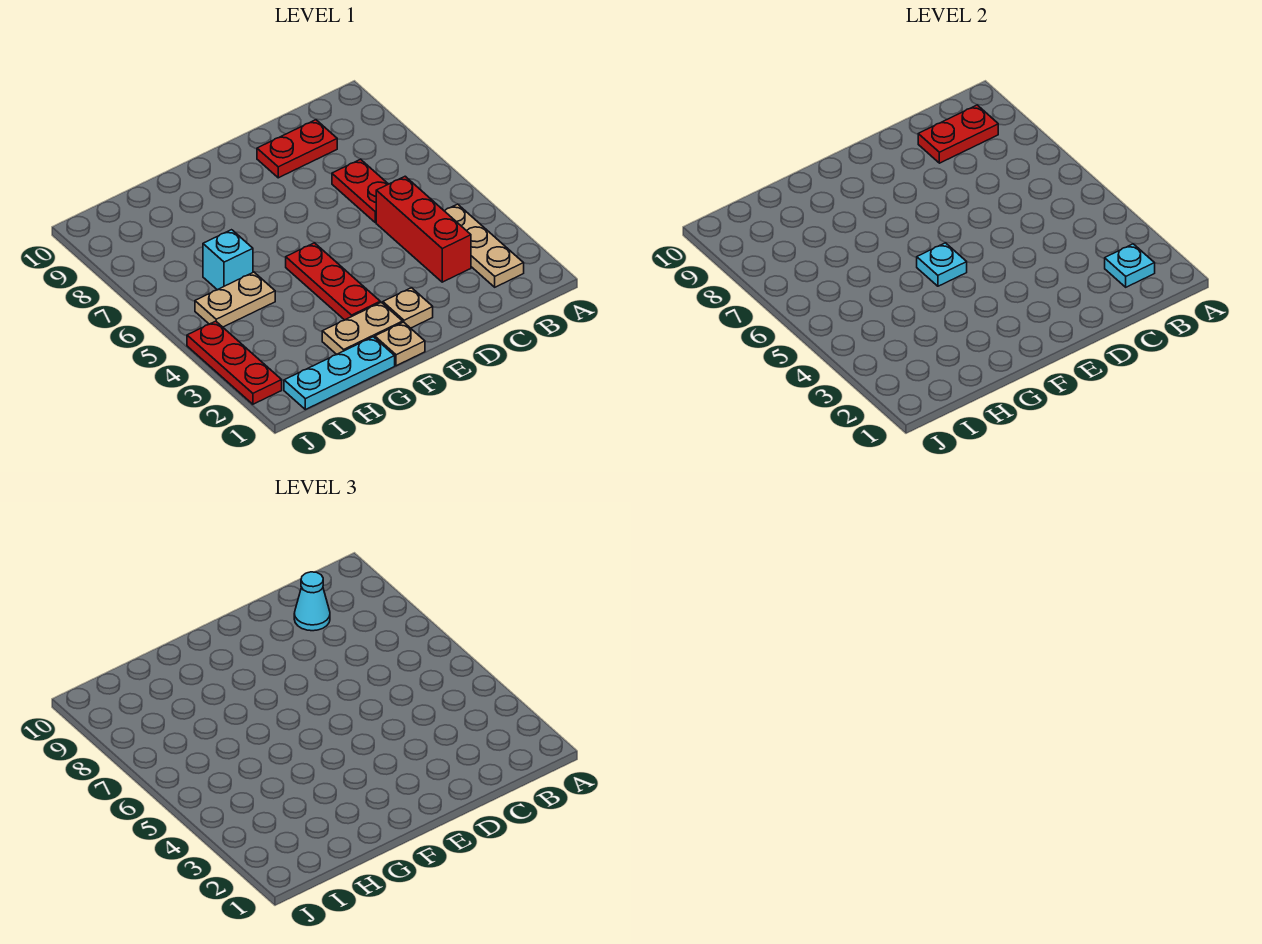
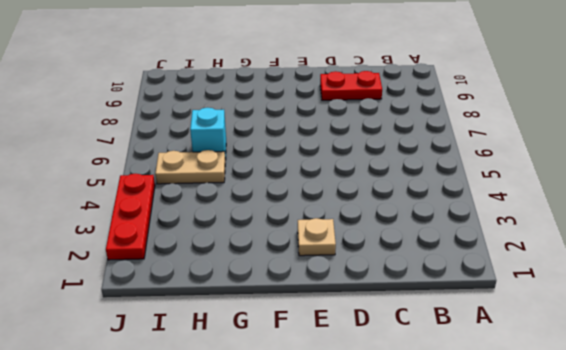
none -> tan 1x3 plate [445,204,524,287]
none -> red 1x3 brick [376,176,471,282]
none -> red 1x2 plate [332,159,388,223]

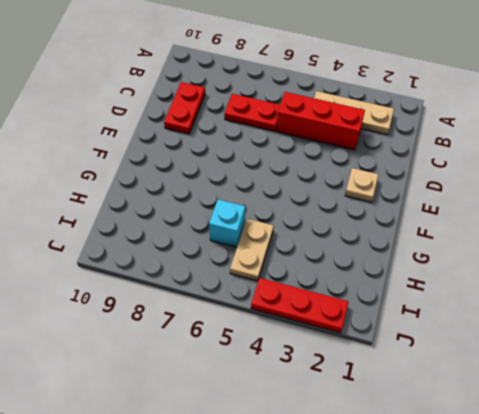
none -> tan 1x1 plate [375,322,425,366]
none -> tan 1x2 plate [322,302,403,354]
none -> red 1x3 plate [286,243,380,320]

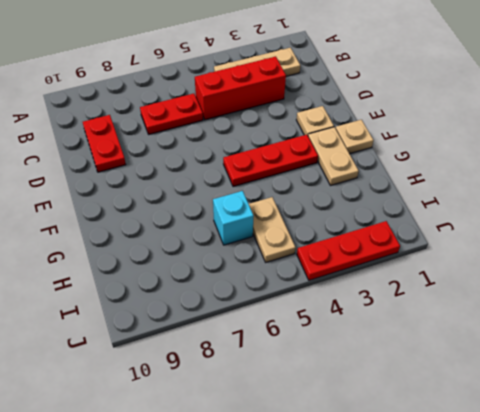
none -> cyan 1x3 plate [284,337,395,410]
none -> cyan 1x1 plate [1105,244,1155,287]
none -> red 1x2 plate [918,105,998,163]

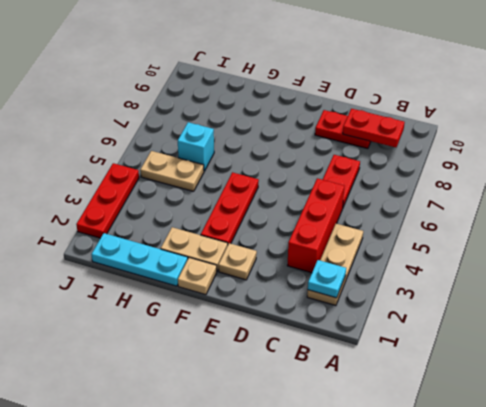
none -> cyan 1x1 plate [917,243,967,286]
none -> cyan 1x1 cone [294,572,330,631]

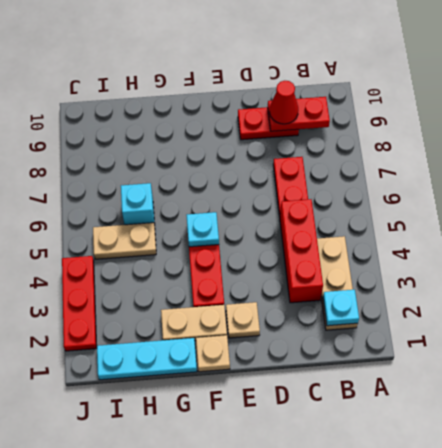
red 1x1 cone [269,81,298,124] -> cyan 1x1 cone [294,572,330,631]

